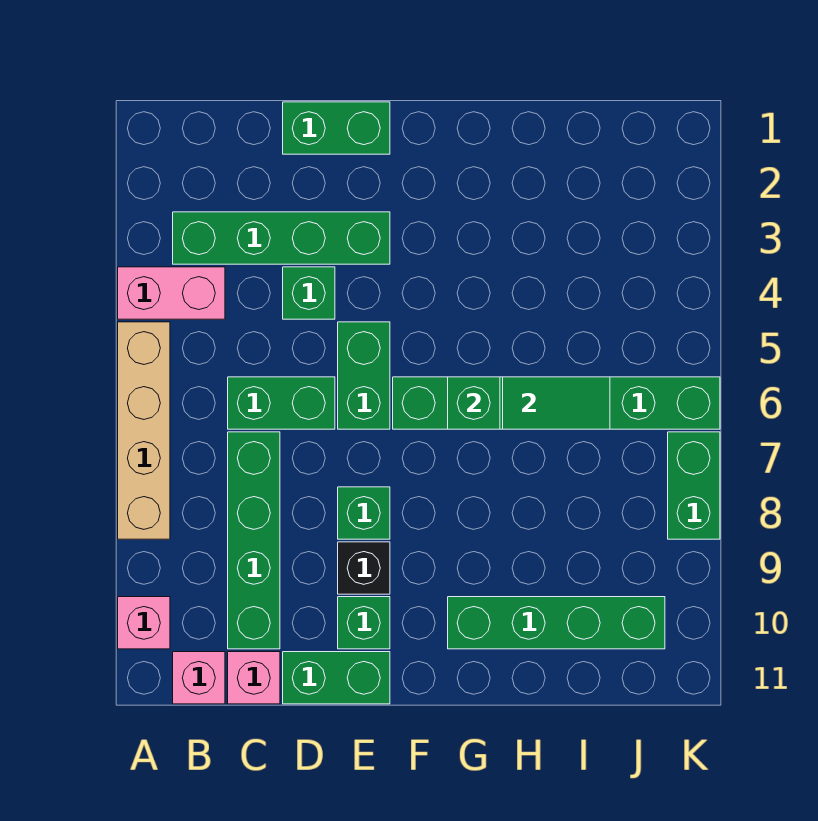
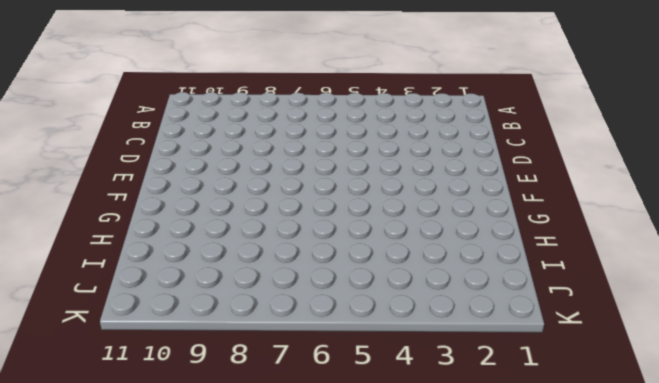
none -> pink 1x2 brick [118,267,225,319]
none -> tan 1x4 brick [118,322,170,539]
none -> pink 1x1 brick [118,597,170,649]

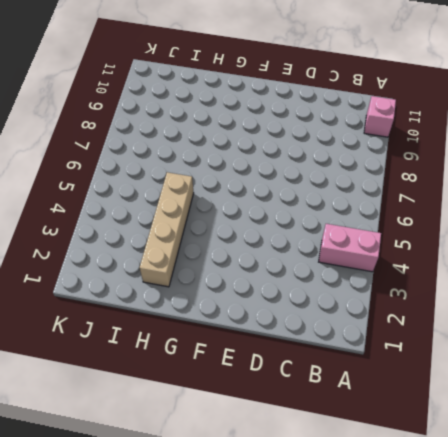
tan 1x4 brick [140,172,194,287] -> tan 1x4 brick moved to [118,322,170,539]
none -> green 1x4 brick [173,212,390,264]
none -> pink 1x1 brick [173,652,225,704]
none -> green 1x2 brick [228,377,335,429]

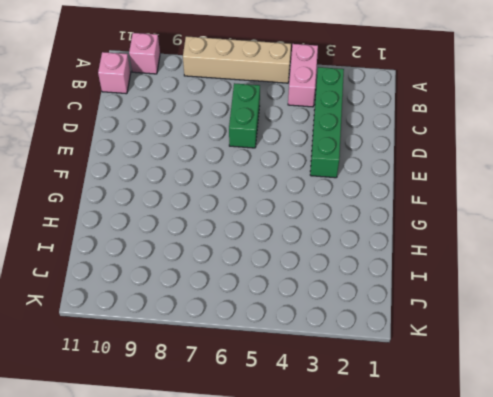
none -> green 1x4 brick [228,432,280,649]
none -> pink 1x1 brick [228,652,280,704]
none -> green 1x2 brick [283,102,390,154]

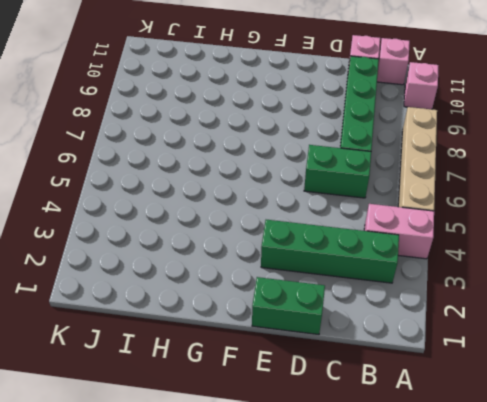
none -> green 1x1 brick [283,267,335,319]
none -> green 1x2 brick [283,652,390,704]
none -> green 1x2 brick [338,322,390,429]

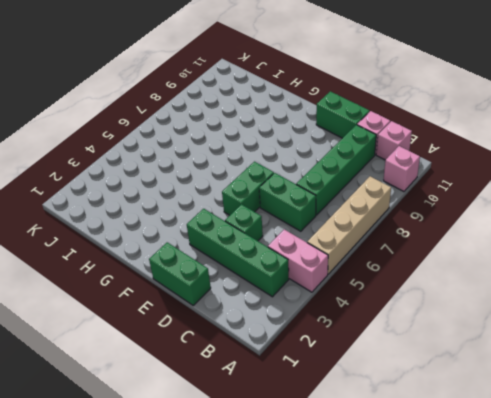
none -> green 1x1 brick [338,487,390,539]
none -> black 1x1 brick [338,542,390,594]
none -> green 1x1 brick [338,597,390,649]

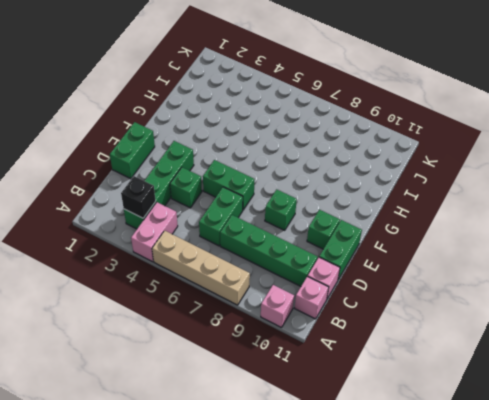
black 1x1 brick [121,176,156,218] -> black 1x1 brick moved to [338,542,390,594]
none -> green 1x6 brick [393,377,720,429]
none -> green 1x4 brick [448,597,665,649]
none -> green 1x2 brick [668,432,720,539]

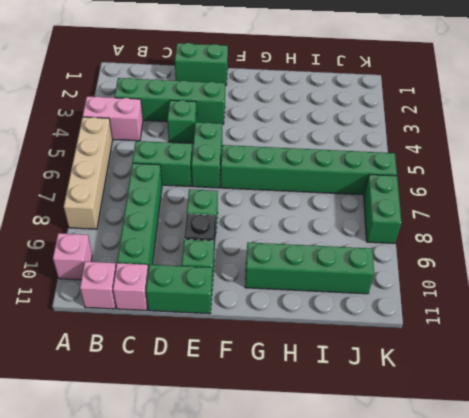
none -> green 1x1 brick [448,377,500,429]
none -> green 1x2 tile [503,377,610,429]

